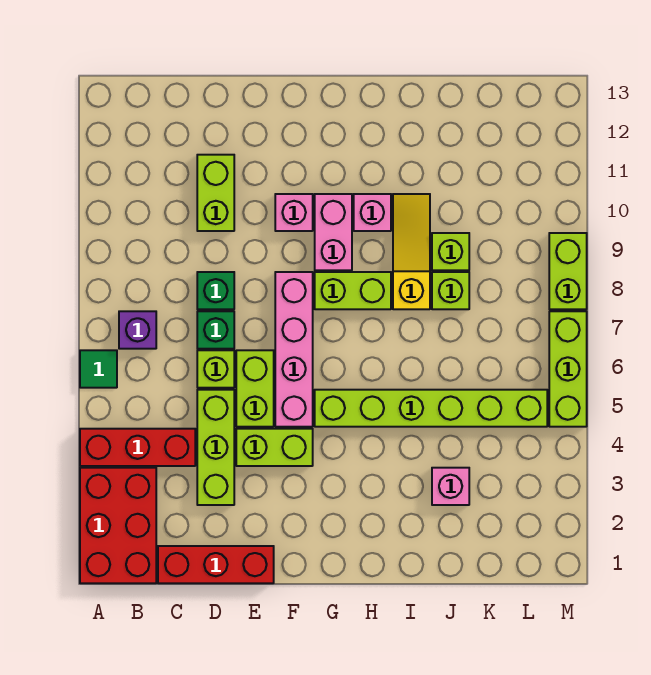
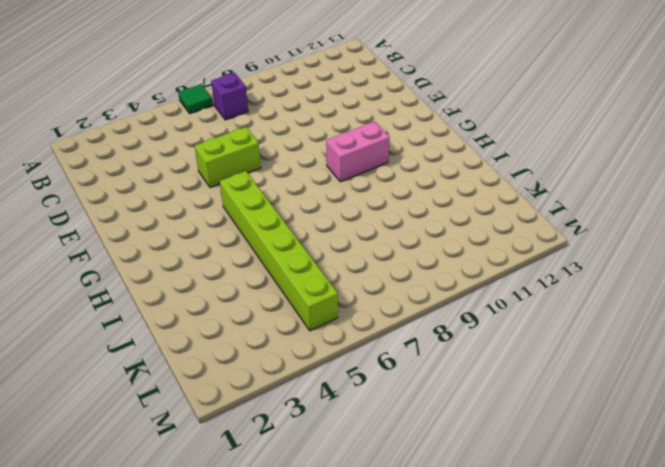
none -> red 2x3 brick [80,468,156,583]
none -> red 1x3 brick [80,429,195,466]
none -> red 1x3 brick [158,546,274,583]

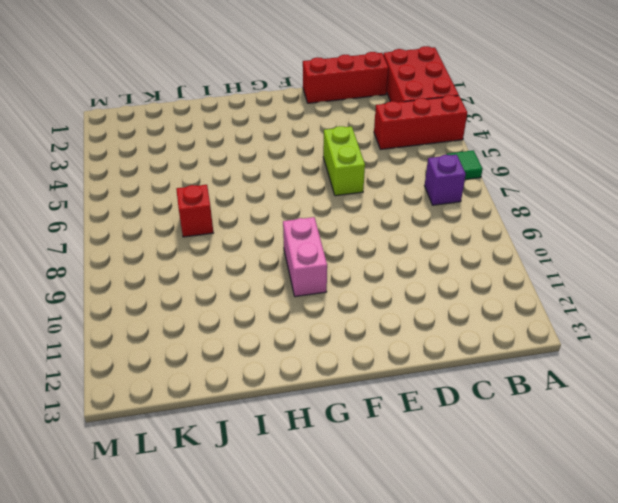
red 1x1 brick [176,185,213,237] -> none
none -> lime 1x3 brick [197,390,234,505]
none -> lime 1x1 brick [197,350,234,388]
none -> green 1x1 brick [197,311,234,349]

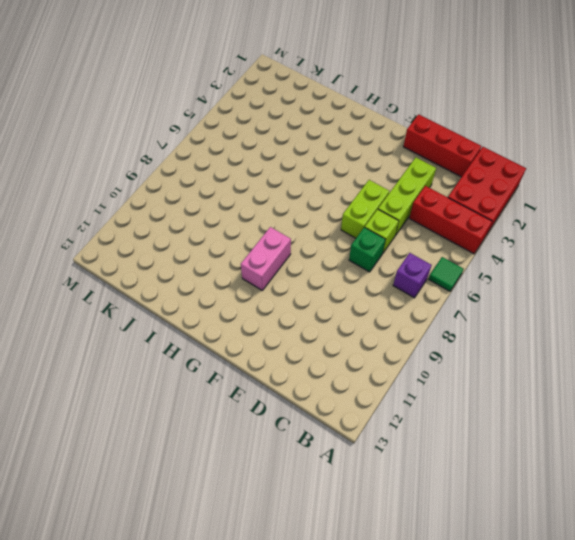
none -> green 1x1 brick [197,272,234,309]
none -> lime 1x2 brick [197,155,234,231]
none -> lime 1x2 brick [236,429,313,466]

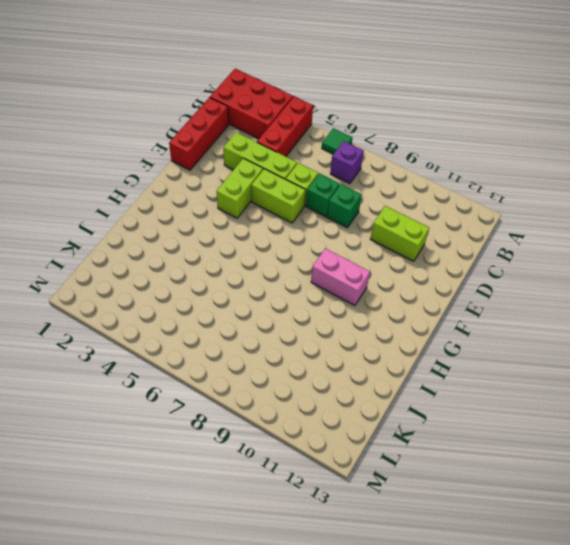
none -> pink 1x4 brick [275,272,313,427]
none -> pink 1x1 brick [275,194,313,231]
none -> lime 1x6 brick [315,390,547,427]

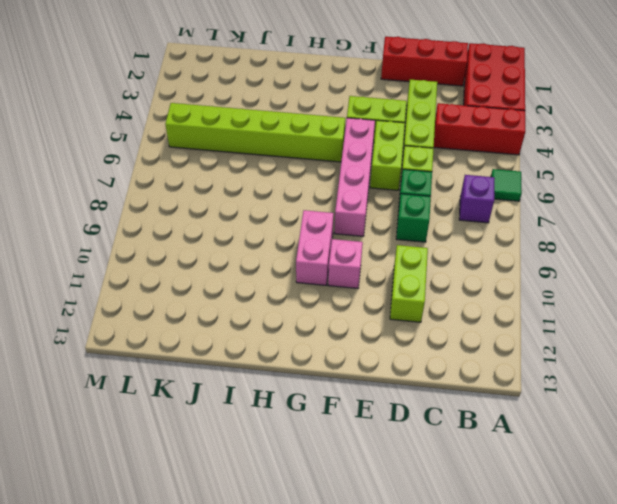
none -> lime 1x2 brick [315,272,391,309]
none -> pink 1x1 brick [354,194,391,231]
none -> yellow 1x3 slope [393,194,430,309]

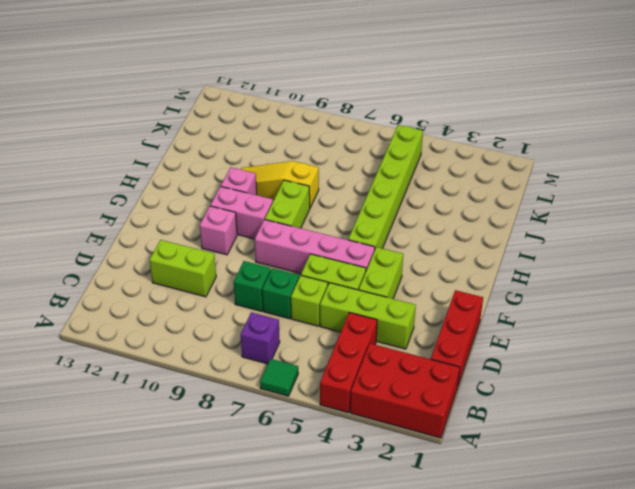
none -> pink 1x1 brick [432,468,469,505]
none -> lime 1x1 brick [432,272,469,309]
none -> lime 1x1 brick [432,233,469,270]

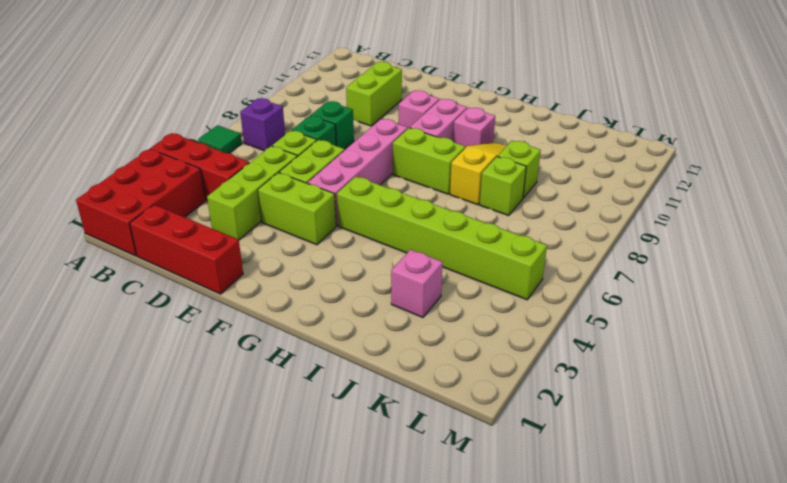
none -> lime 1x3 brick [549,311,587,427]
none -> lime 1x2 brick [549,233,587,309]

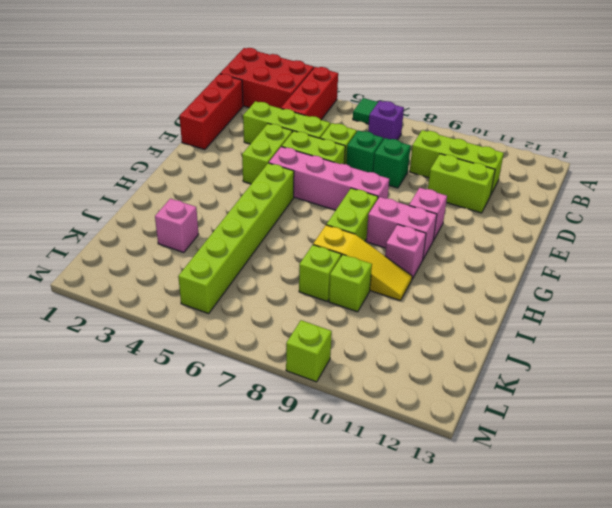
lime 1x3 brick [410,130,504,194] -> lime 1x3 brick moved to [549,311,587,427]
lime 1x1 brick [286,320,332,382] -> lime 1x2 brick [549,233,587,309]

